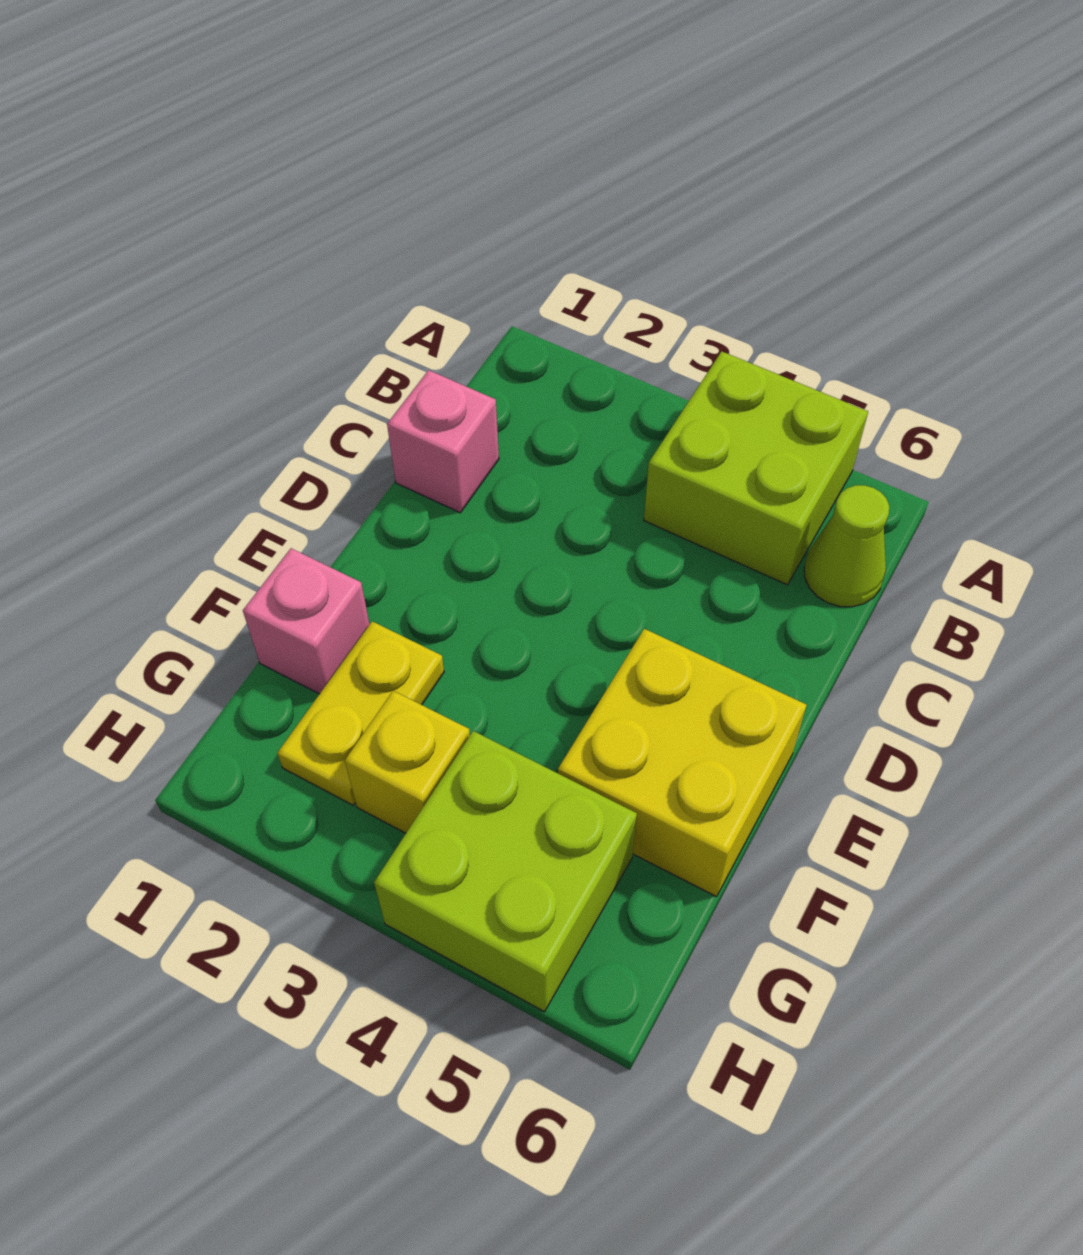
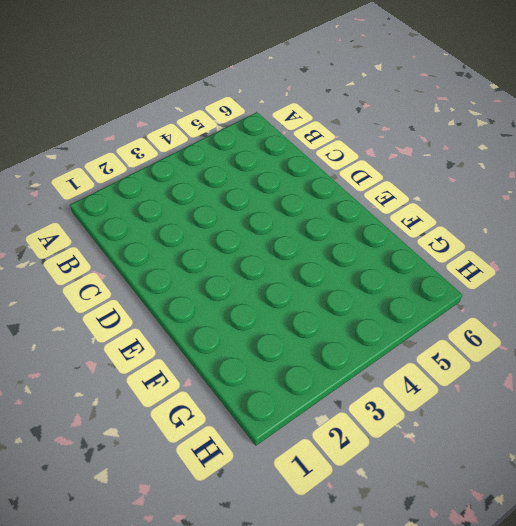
none -> lime 2x2 brick [644,351,868,585]
none -> lime 1x1 cone [804,485,889,607]

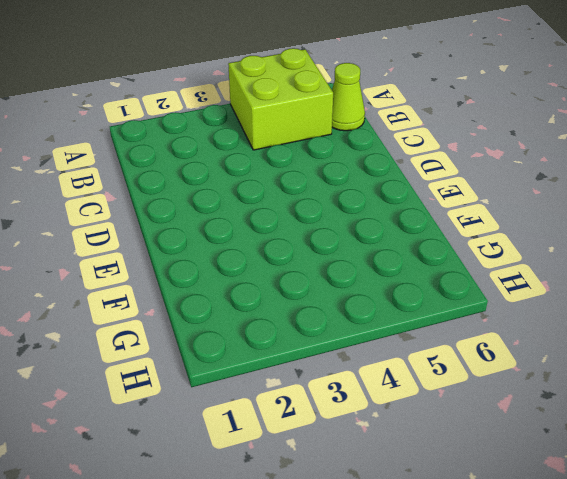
none -> pink 1x1 brick [387,370,499,513]
none -> yellow 2x2 brick [558,629,806,897]

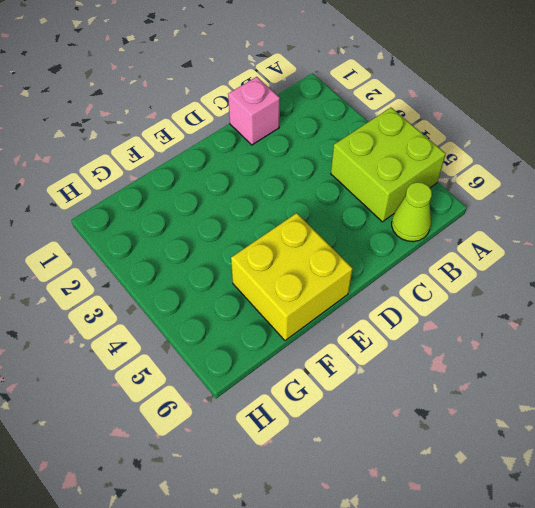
none -> pink 1x1 brick [243,548,370,694]
none -> yellow 1x2 plate [277,621,444,805]

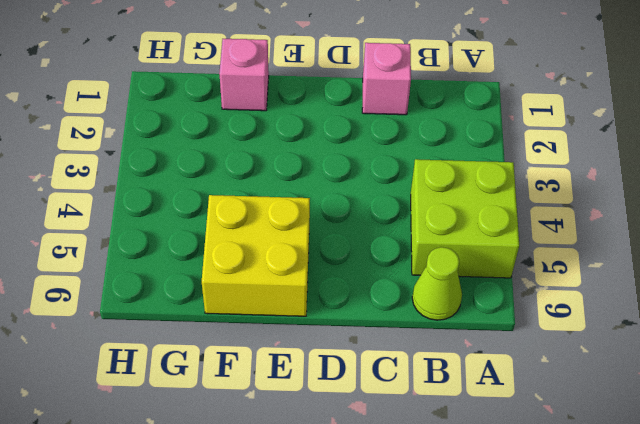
none -> yellow 1x2 plate [277,621,444,805]
none -> yellow 1x1 brick [345,691,470,833]

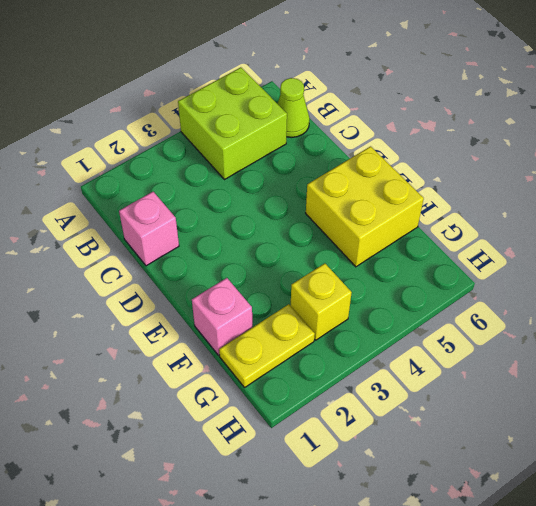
yellow 1x2 plate [219,304,315,387] -> yellow 1x2 plate turned to [277,621,444,805]
none -> lime 2x2 brick [374,731,637,1012]

